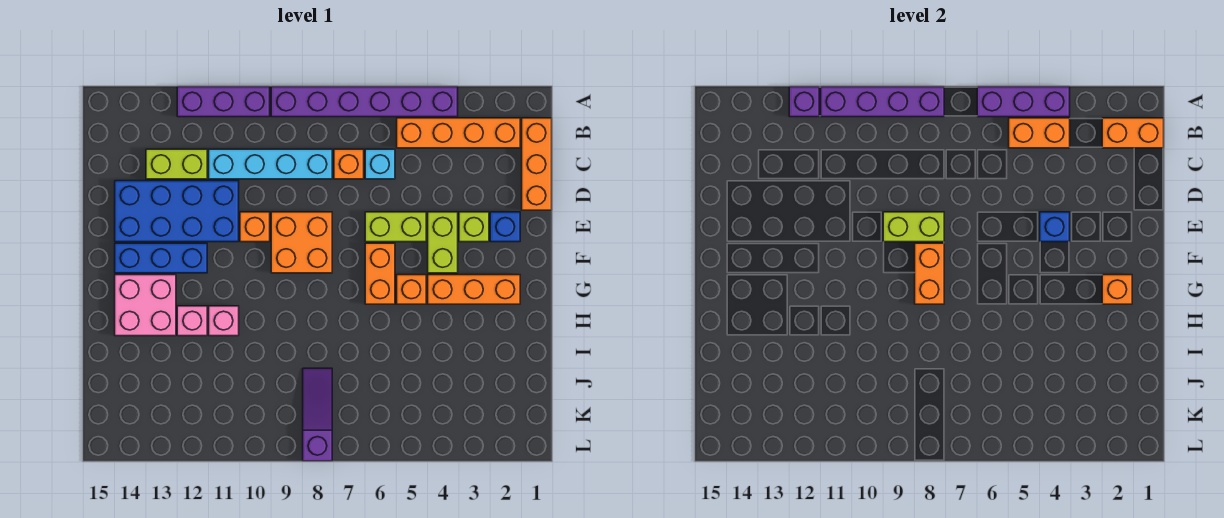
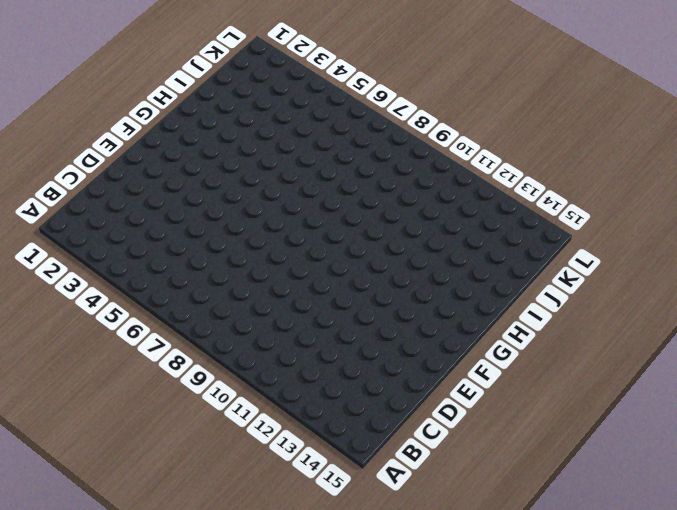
none -> purple 1x6 brick [271,87,458,117]
none -> purple 1x3 brick [177,87,270,117]
none -> orange 1x3 brick [522,118,552,210]
none -> orange 1x4 brick [397,118,520,148]

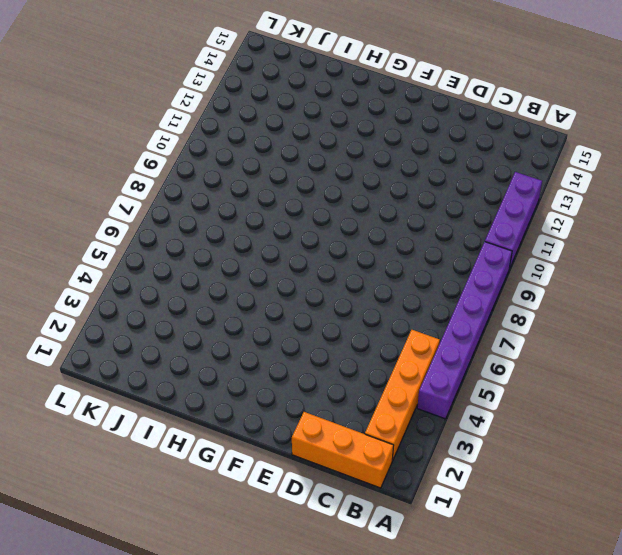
none -> cyan 1x1 brick [365,149,395,179]
none -> orange 1x1 brick [334,149,364,179]
none -> cyan 1x4 brick [209,149,332,179]
none -> lime 1x2 brick [146,149,207,179]

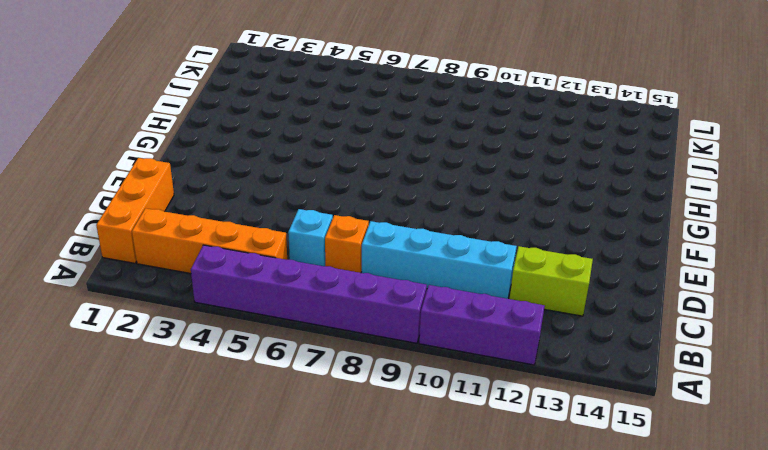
none -> blue 2x4 brick [115,181,239,242]
none -> blue 1x1 brick [490,212,520,242]
none -> lime 1x1 brick [459,212,489,242]
none -> lime 1x2 brick [428,212,458,273]

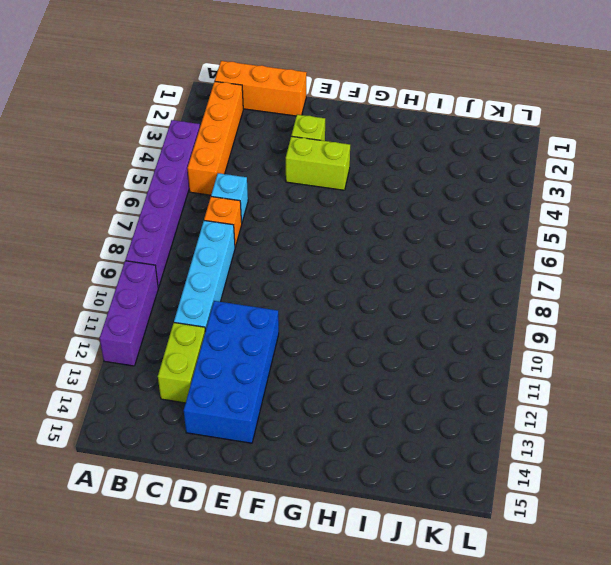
none -> blue 1x1 brick [490,212,520,242]
none -> lime 1x2 brick [365,212,426,242]
none -> orange 2x2 brick [271,212,332,273]
none -> orange 1x1 brick [240,212,270,242]

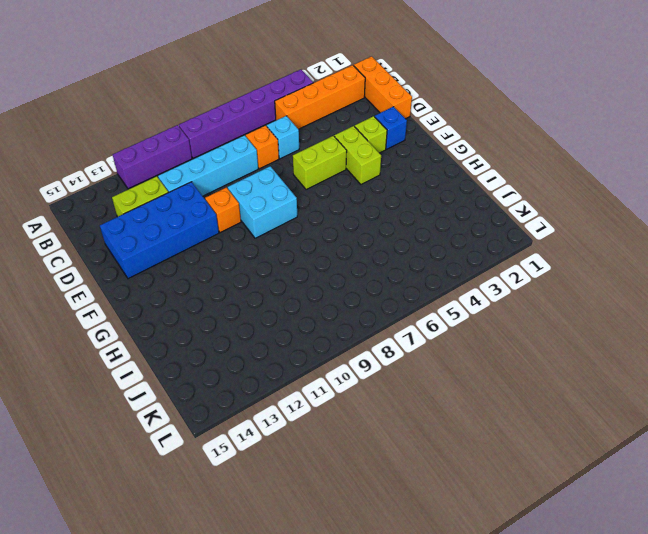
cyan 2x2 brick [228,166,297,238] -> orange 2x2 brick [271,212,332,273]
none -> orange 1x2 brick [365,243,395,304]
none -> blue 1x3 brick [115,243,207,273]
none -> orange 1x3 brick [428,275,520,304]
none -> orange 1x1 brick [397,275,426,304]

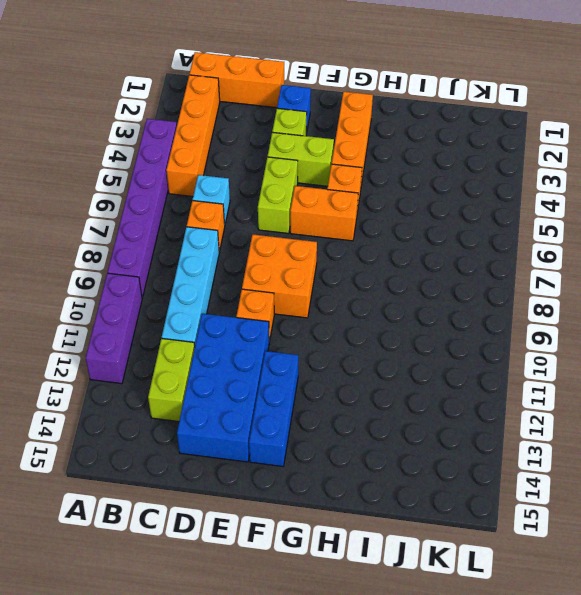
none -> pink 2x2 brick [115,275,176,336]
none -> pink 1x1 brick [209,306,239,336]
none -> pink 1x1 brick [177,306,207,336]
none -> purple 1x3 slope [303,368,332,461]

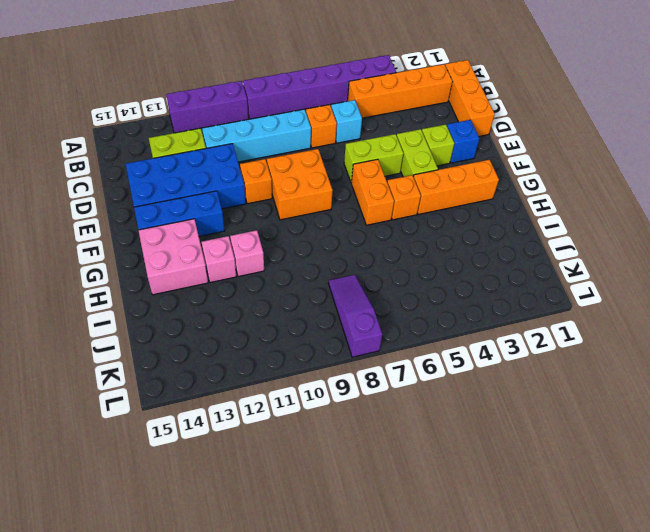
none -> purple 1x3 brick [977,87,1070,117]
none -> purple 1x4 brick [821,87,944,117]
none -> purple 1x1 brick [789,87,819,117]
none -> orange 1x2 brick [1102,118,1164,148]

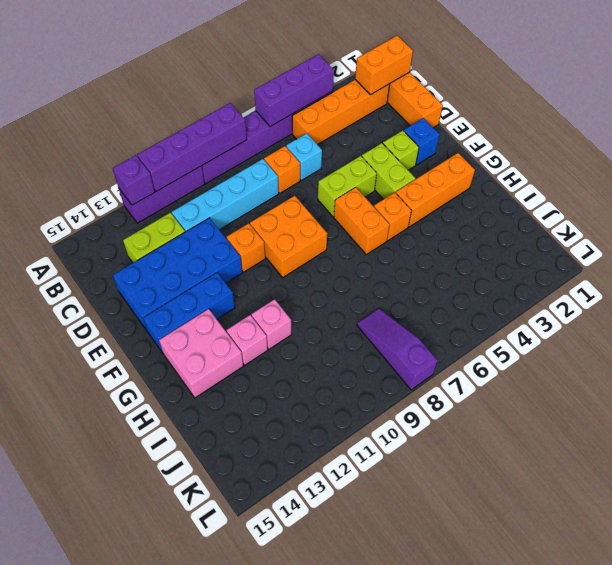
none -> orange 1x2 brick [1009,118,1070,148]
none -> blue 1x1 brick [1040,212,1070,242]
none -> lime 1x2 brick [883,212,944,242]
none -> orange 1x2 brick [915,243,944,304]

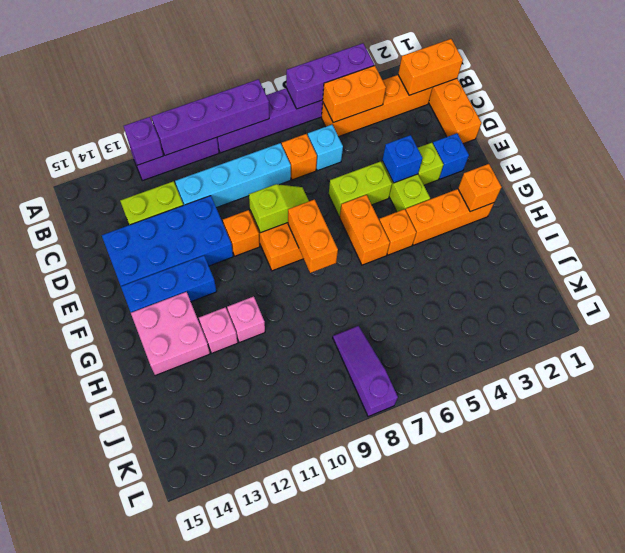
lime 1x2 slope [249,184,309,233] -> lime 1x2 brick [883,212,944,242]

